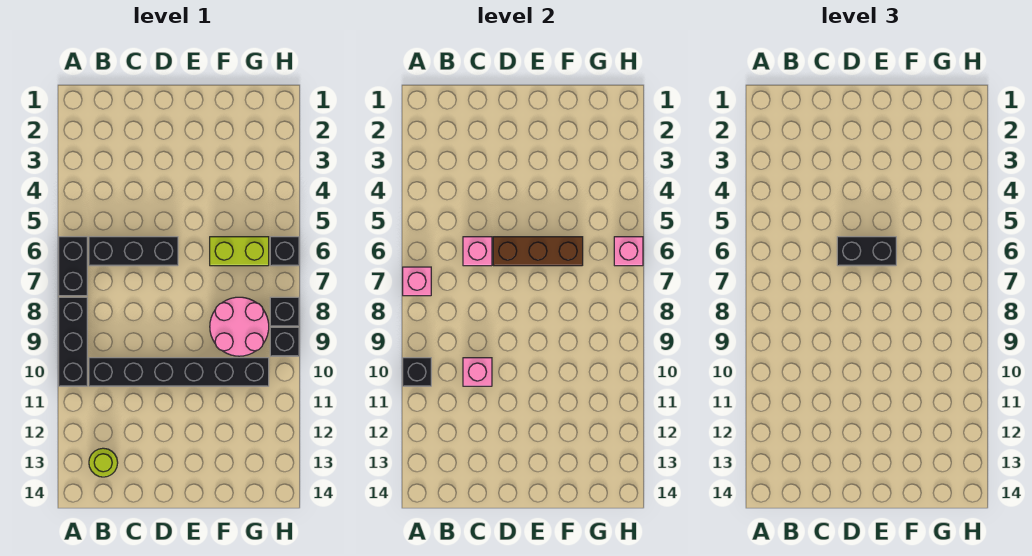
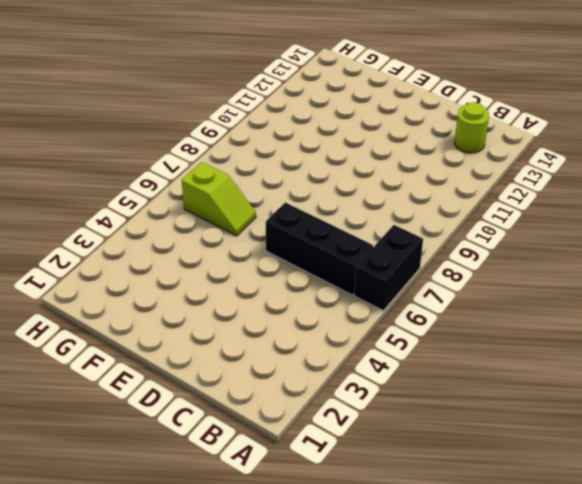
lime 1x2 slope [182,162,256,236] -> lime 1x2 brick [210,237,269,266]
none -> black 1x3 brick [59,297,87,386]
none -> black 1x6 brick [89,358,269,386]
none -> pink 2x2 round brick [210,297,269,356]

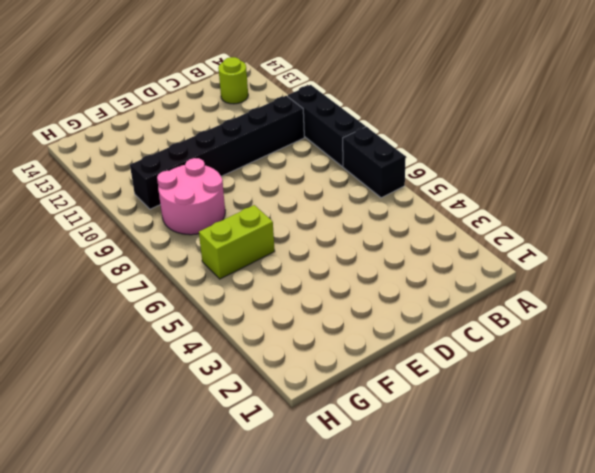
none -> black 1x3 brick [89,237,178,266]
none -> black 1x1 brick [270,237,299,266]
none -> black 1x1 brick [270,297,299,326]

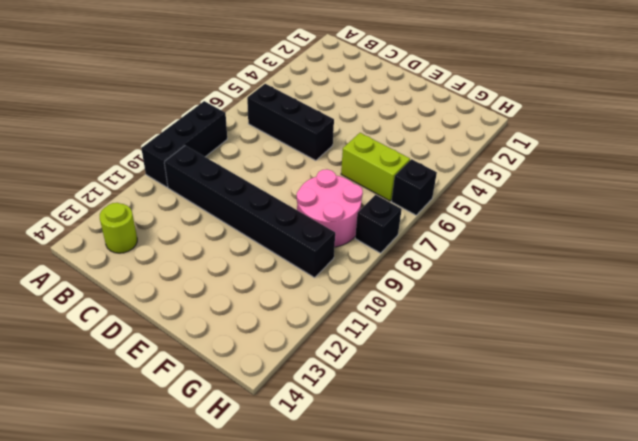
none -> black 1x2 brick [59,237,87,296]
none -> black 1x1 brick [270,327,299,356]
none -> pink 1x1 brick [403,267,431,296]

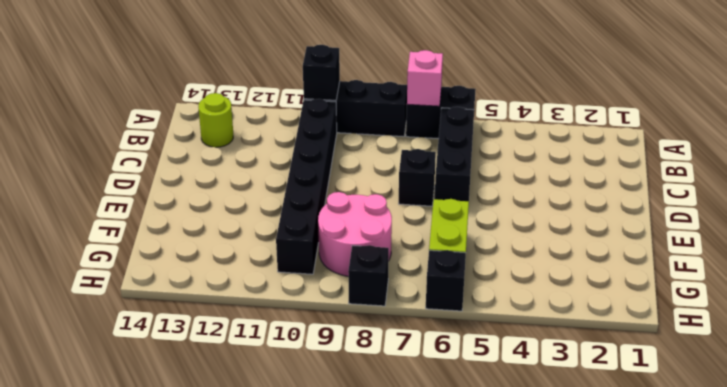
black 1x1 brick [399,149,436,206] -> black 1x1 brick moved to [270,327,299,356]
none -> pink 1x1 brick [463,237,492,266]
none -> pink 1x1 brick [463,358,492,386]
none -> brown 1x3 brick [493,237,583,266]

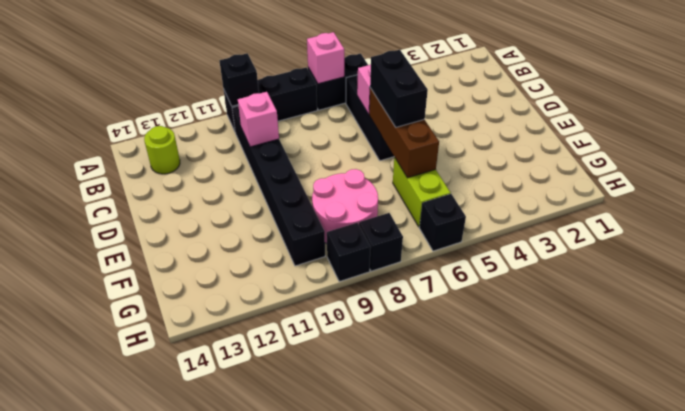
none -> pink 1x1 brick [614,237,643,266]

